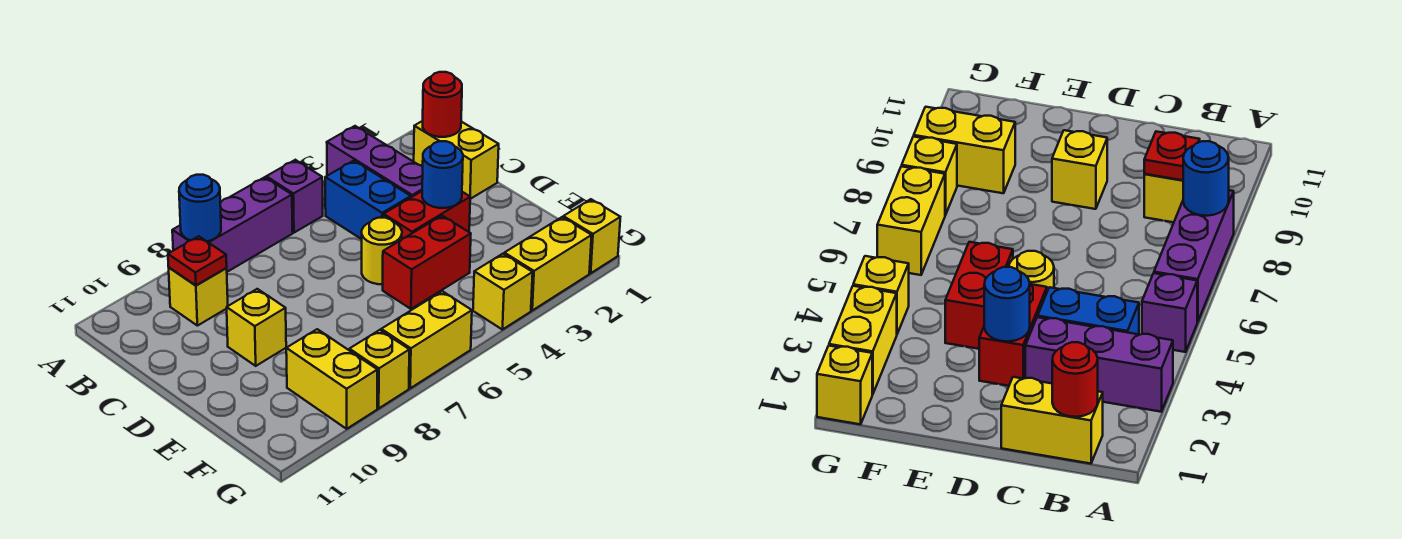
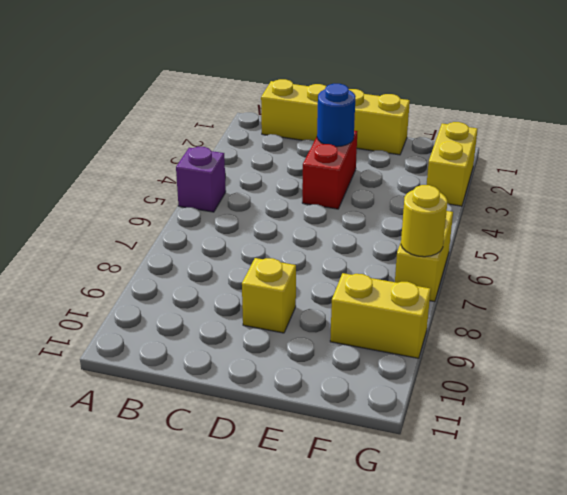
yellow 1x4 brick [261,79,410,155] -> yellow 1x2 brick [414,121,499,199]
yellow 1x1 round brick [401,185,447,257] -> yellow 1x1 round brick moved to [362,218,402,284]
none -> purple 1x3 brick [327,126,423,197]
none -> purple 1x3 brick [172,177,293,272]
none -> blue 1x2 brick [325,161,411,239]

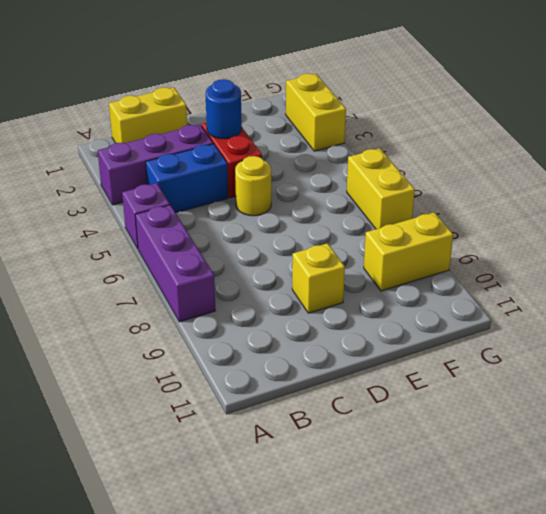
none -> yellow 1x1 brick [169,268,228,326]
none -> red 1x2 brick [383,216,471,309]
none -> yellow 1x1 brick [563,199,620,273]

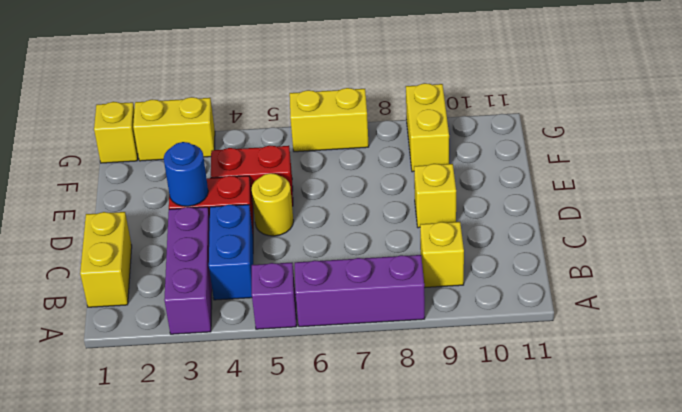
none -> yellow 1x1 brick [473,254,533,330]
none -> yellow 1x1 brick [349,330,409,408]
none -> blue 1x1 round brick [179,175,221,241]

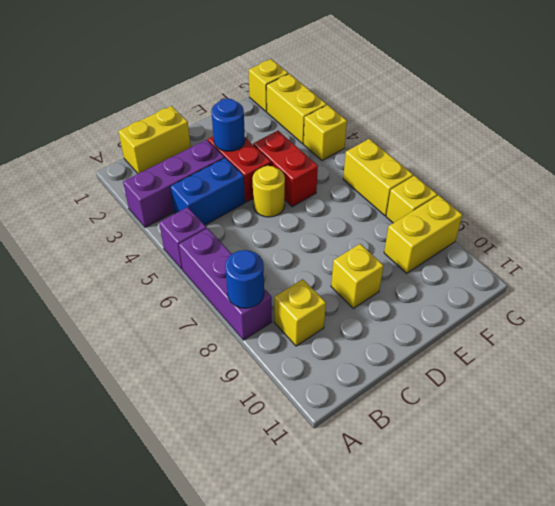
none -> red 1x1 round brick [423,72,462,137]
none -> red 1x1 plate [168,236,227,285]

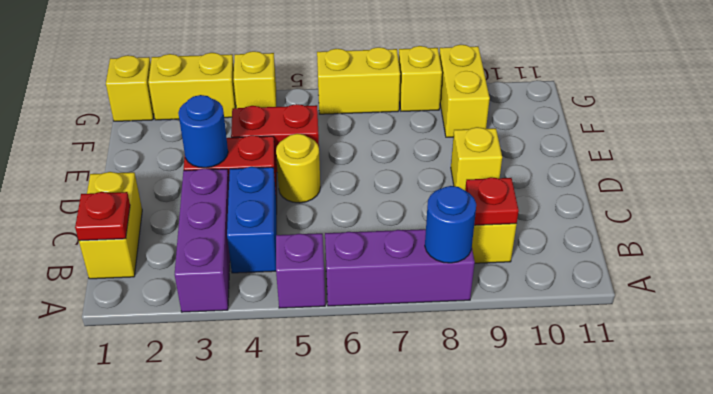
red 1x1 plate [75,192,130,241] -> red 1x1 round brick [423,72,462,137]

